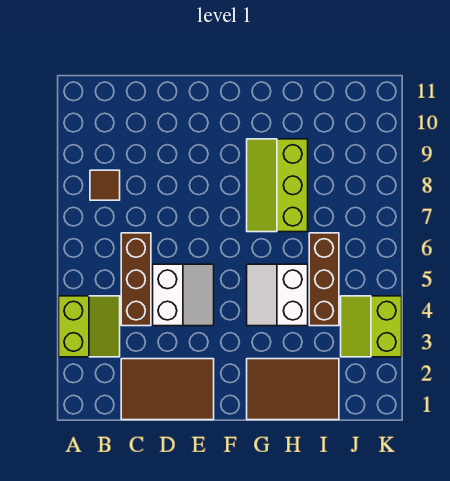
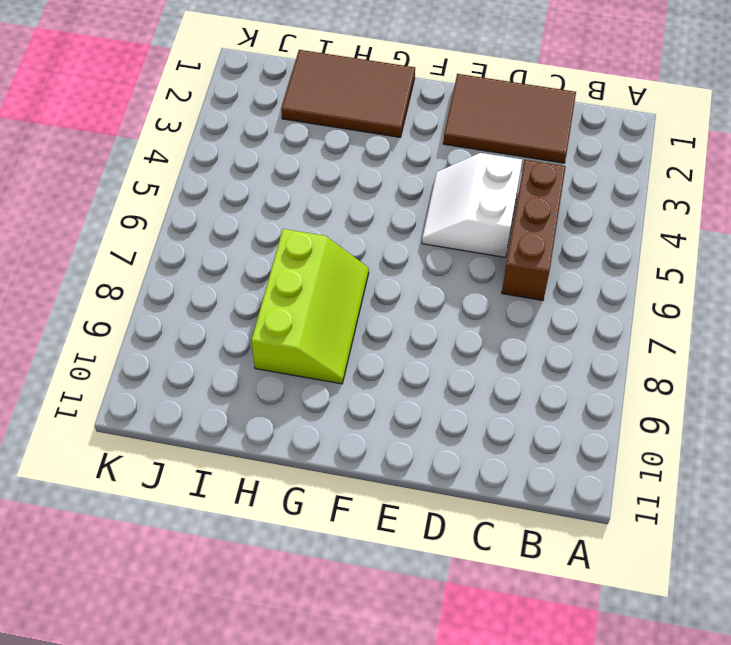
none -> lime 2x2 slope [59,296,120,357]
none -> brown 1x1 tile [90,170,120,200]

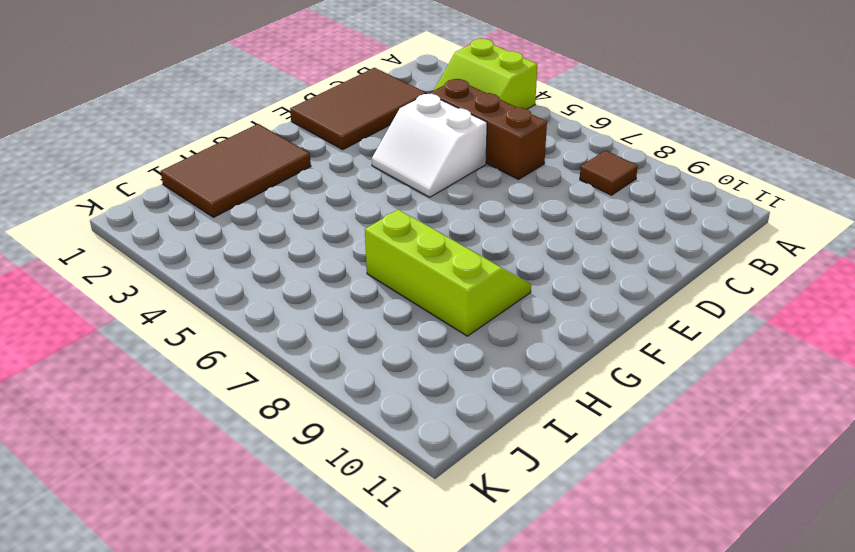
none -> white 2x2 slope [247,264,308,326]
none -> brown 1x3 brick [309,233,339,326]

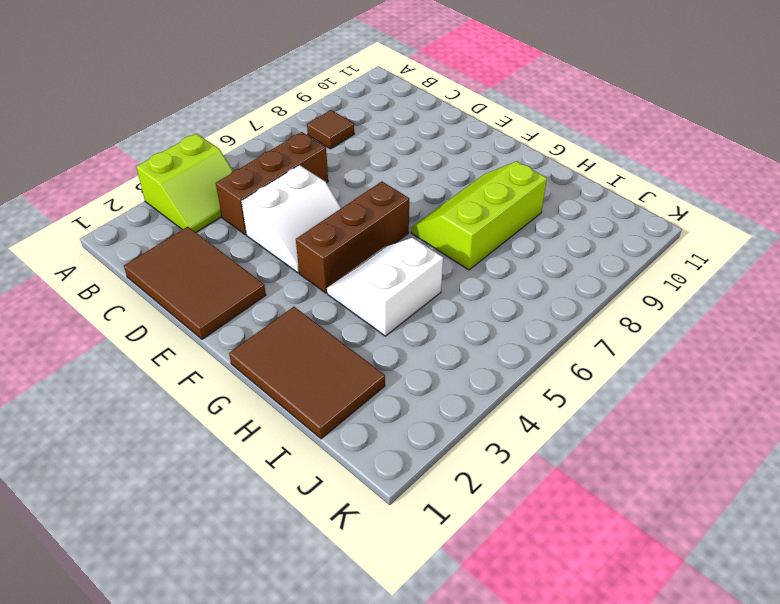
brown 1x3 brick [296,181,409,293] -> brown 1x3 brick moved to [309,233,339,326]
none -> lime 2x2 slope [341,296,402,357]

